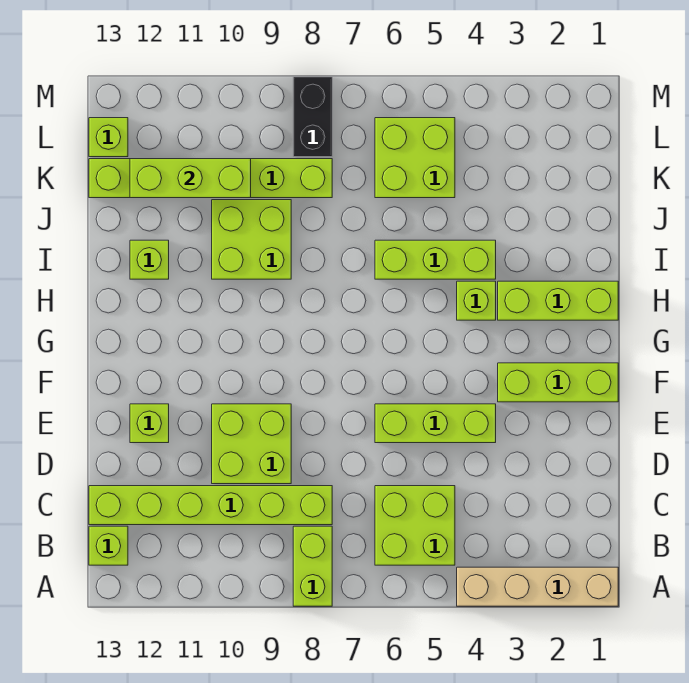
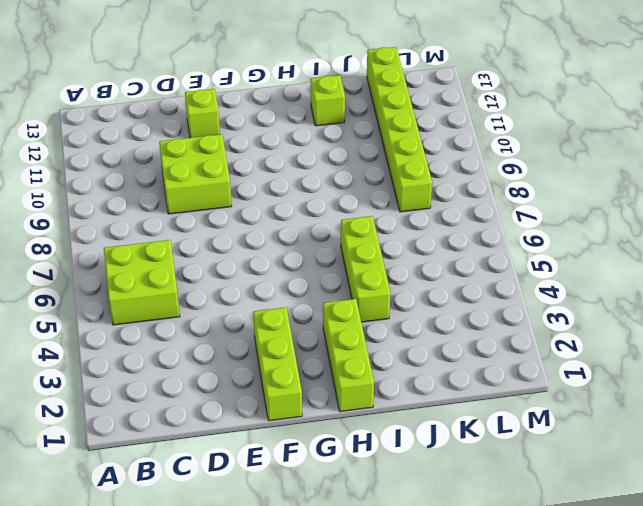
none -> tan 1x4 brick [457,567,618,606]
none -> lime 1x2 brick [293,526,332,606]
none -> lime 1x1 brick [89,526,128,565]

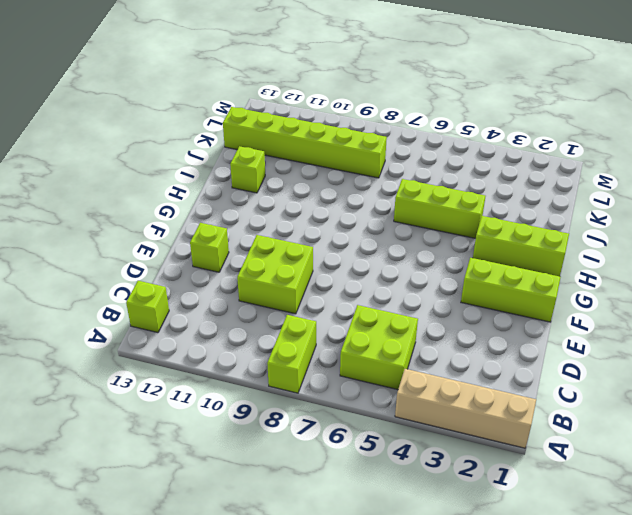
none -> lime 1x6 brick [89,486,332,525]
none -> lime 1x3 brick [375,404,496,443]
none -> lime 1x1 brick [457,281,496,320]

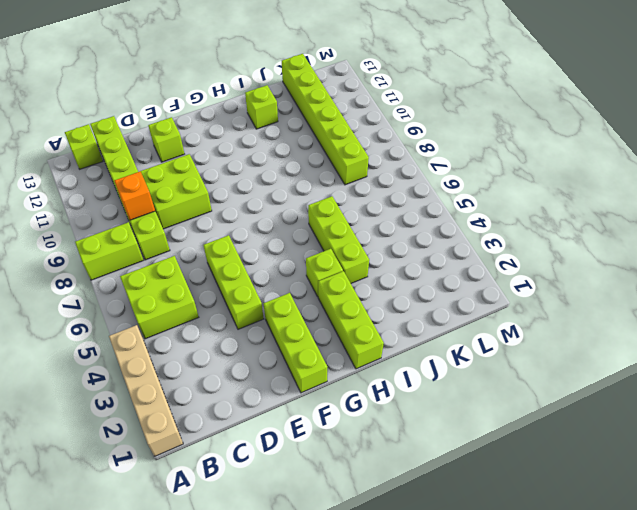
orange 1x1 brick [115,171,155,220] -> none
none -> lime 2x2 brick [212,200,291,279]
none -> lime 2x2 brick [375,118,455,198]
none -> black 1x2 brick [293,77,332,157]

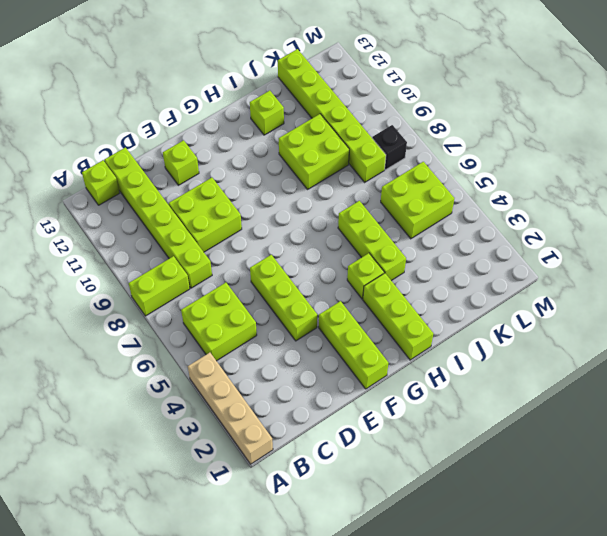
black 1x1 brick [372,125,407,170] -> black 1x2 brick [293,77,332,157]
none -> lime 1x1 brick [89,118,128,157]
none -> lime 1x3 brick [130,159,251,198]

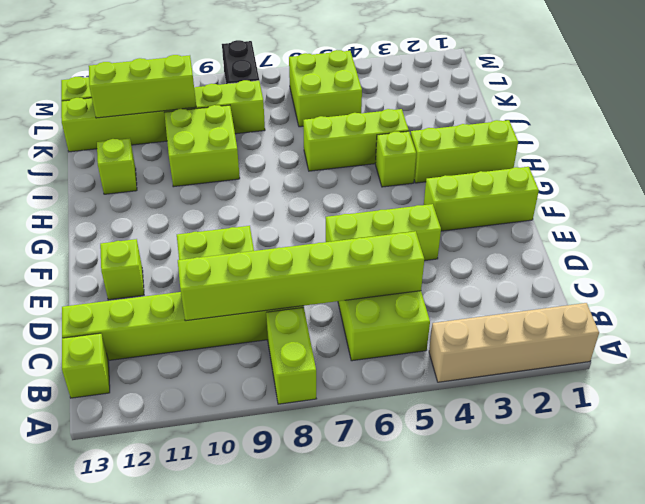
lime 1x6 brick [178,231,424,321] -> none

